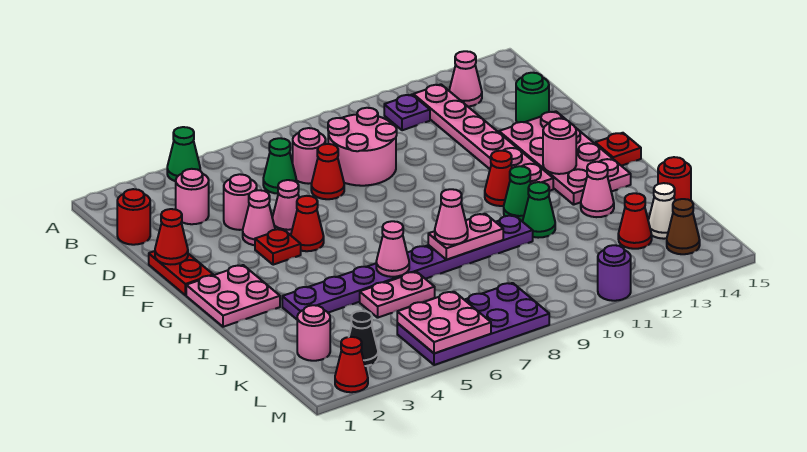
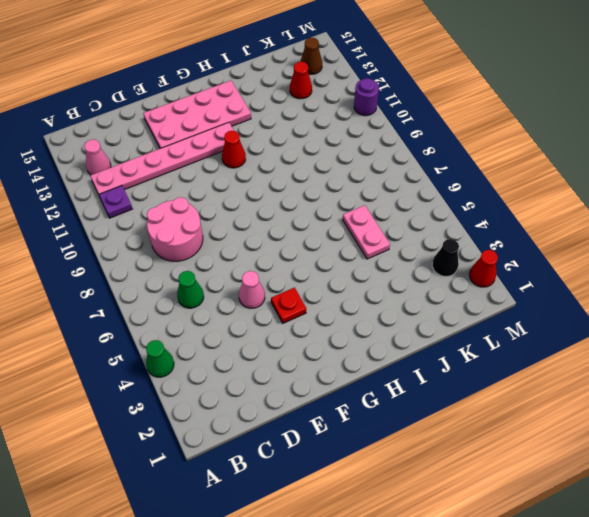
none -> red 1x1 round brick [117,189,150,245]
none -> pink 1x1 round brick [176,169,209,224]
none -> pink 1x1 round brick [293,128,326,184]
none -> pink 1x1 round brick [224,174,257,230]

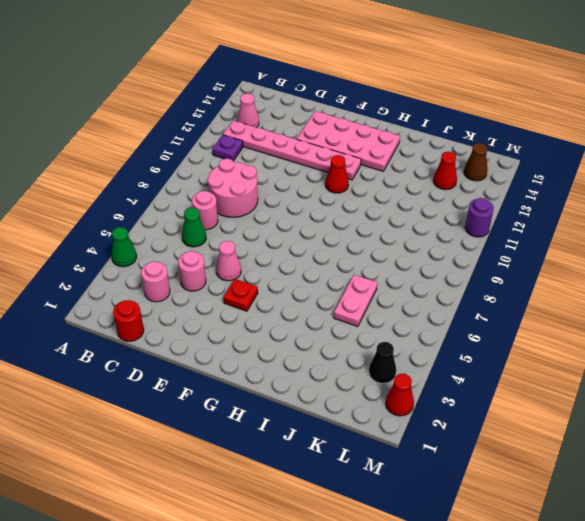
none -> red 1x1 cone [311,144,344,199]
none -> green 1x1 round brick [516,73,549,123]
none -> red 1x2 plate [149,251,213,295]
none -> pink 1x1 cone [243,190,275,245]

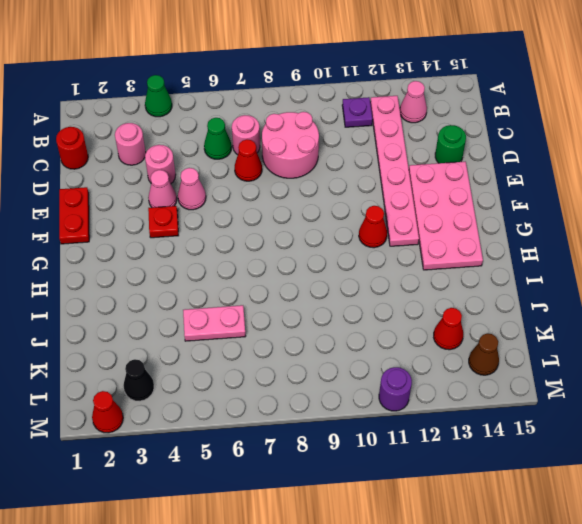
none -> red 1x1 cone [291,196,324,251]
none -> pink 2x2 plate [186,265,280,327]
none -> red 1x1 plate [595,133,641,166]
none -> green 1x1 cone [504,166,531,222]

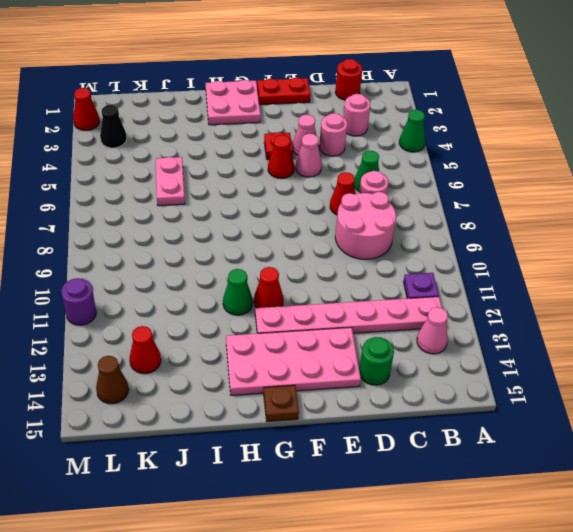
brown 1x1 plate [264,385,299,422] -> red 1x1 plate [595,133,641,166]
none -> purple 1x8 plate [282,215,533,319]
none -> green 1x1 cone [523,182,555,238]
none -> pink 1x1 cone [581,162,614,217]
none -> red 1x1 round brick [658,157,691,201]

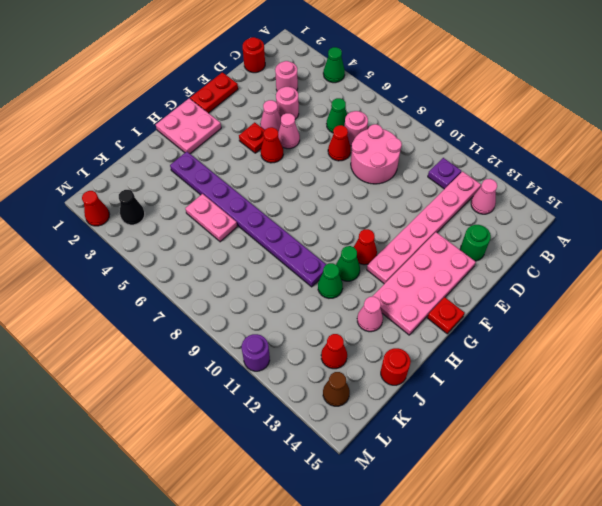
none -> pink 1x1 round brick [297,305,330,361]
none -> white 1x1 cone [648,183,675,239]
none -> purple 2x4 plate [397,283,549,365]
none -> red 1x1 cone [155,209,188,264]

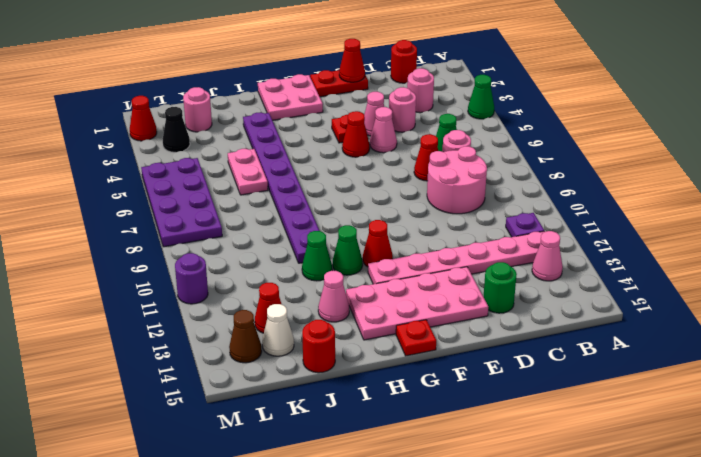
none -> pink 1x1 round brick [543,118,576,174]
none -> pink 1x1 cone [376,221,409,277]
none -> pink 1x2 plate [428,214,503,260]
none -> pink 2x2 plate [397,292,491,353]

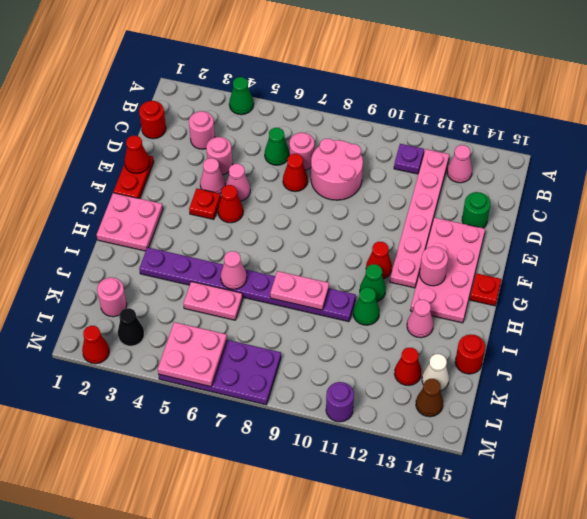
none -> pink 1x1 cone [435,189,468,245]

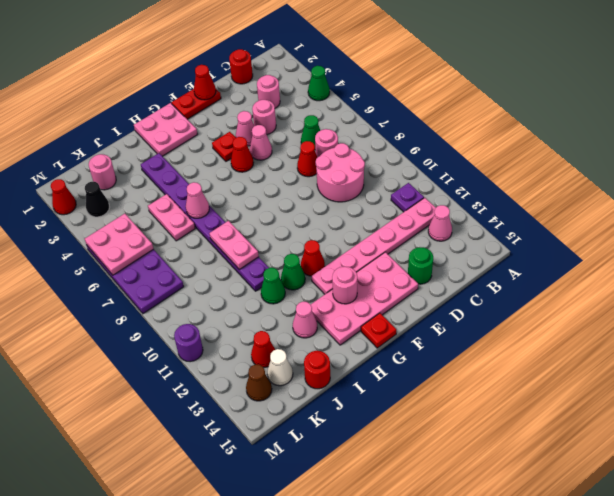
none -> pink 1x1 cone [435,189,468,245]

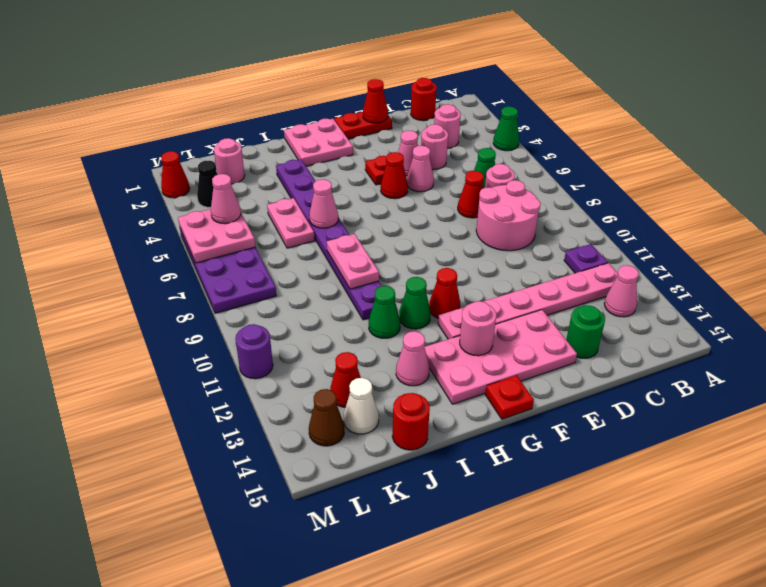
pink 1x1 cone [211,174,241,224] -> pink 1x1 cone moved to [435,189,468,245]

